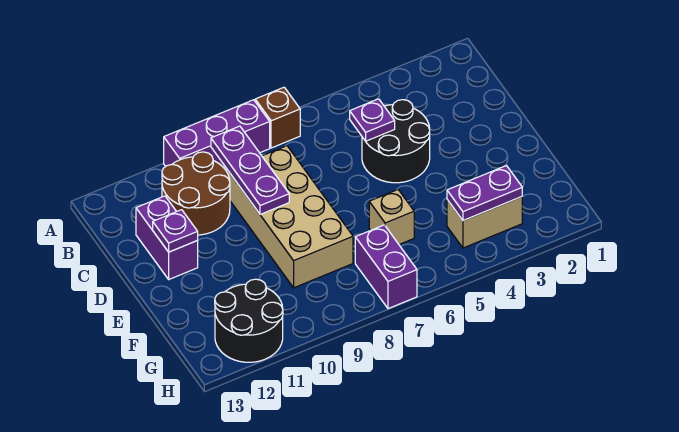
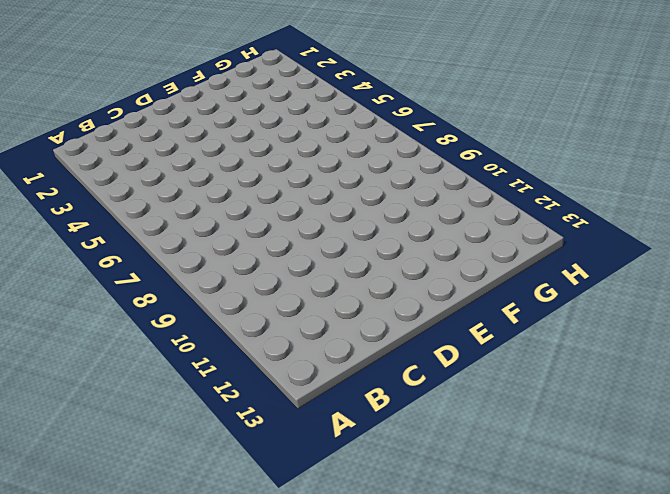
none -> brown 1x1 brick [255,87,300,148]
none -> purple 1x3 brick [164,100,270,168]
none -> brown 2x2 round brick [162,152,230,235]

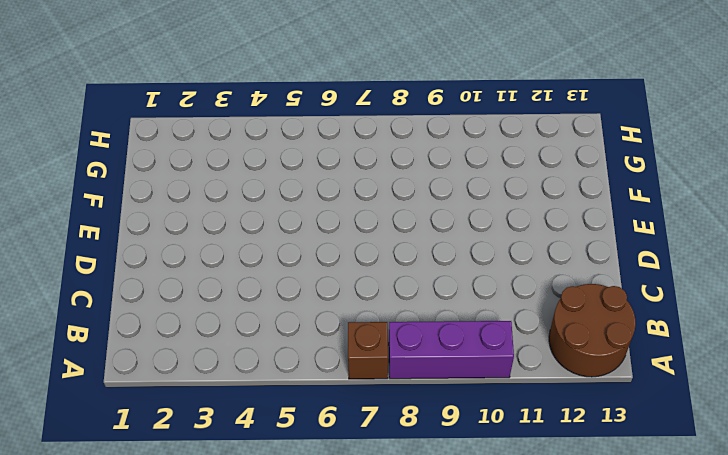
brown 2x2 round brick [549,284,636,377] -> brown 2x2 round brick moved to [162,152,230,235]
none -> black 2x2 round brick [362,100,430,183]
none -> tan 2x4 brick [228,146,353,288]
none -> purple 1x2 brick [136,196,198,279]

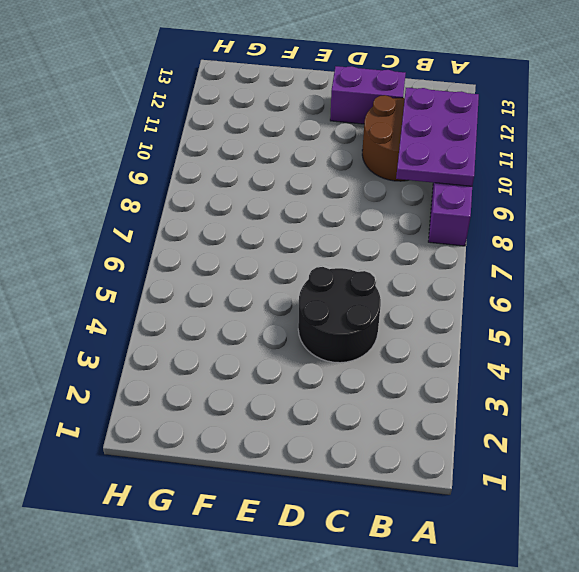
purple 2x3 plate [396,88,479,186] -> purple 1x3 plate [211,126,289,214]
none -> brown 1x1 brick [255,87,300,148]
none -> tan 2x4 brick [228,146,353,288]
none -> tan 1x1 brick [369,190,414,244]

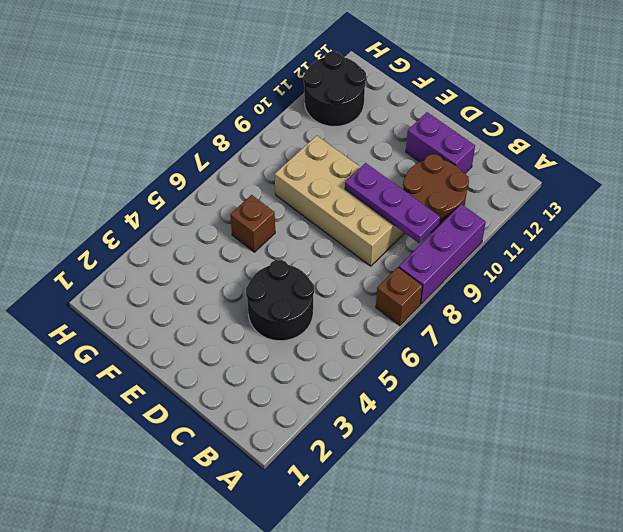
brown 1x1 brick [230,195,275,252] -> tan 1x1 brick [369,190,414,244]
none -> tan 1x2 brick [447,197,522,248]
none -> purple 1x2 brick [355,225,417,309]
none -> purple 1x1 plate [350,99,395,141]

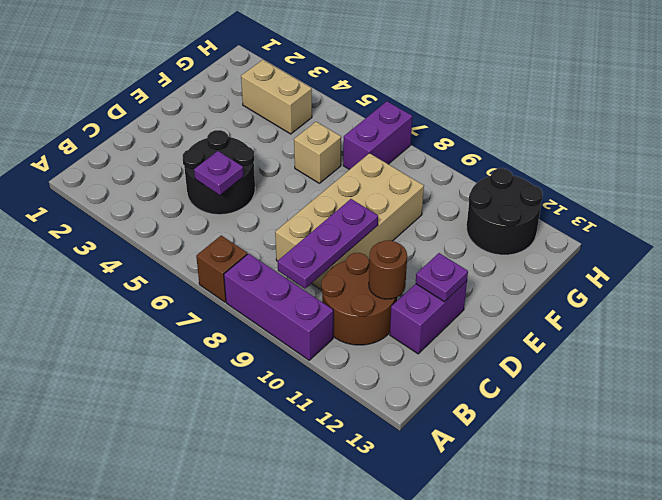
brown 1x1 round brick [369,240,407,299] -> none
none -> purple 1x2 plate [447,166,522,221]

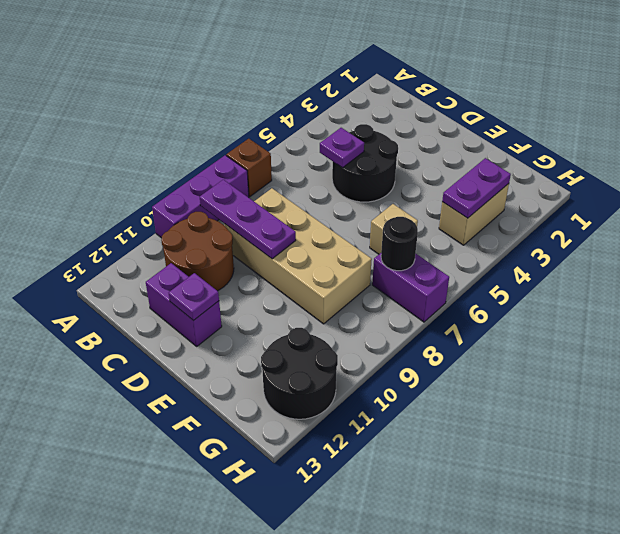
black 1x1 round brick [381,217,418,271] -> none

